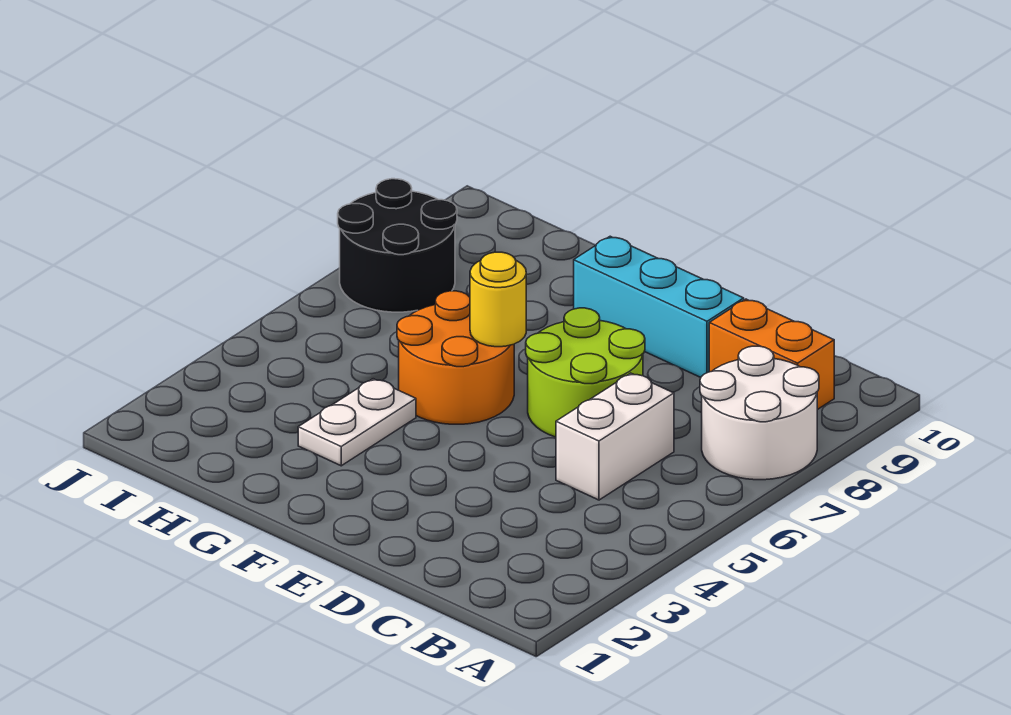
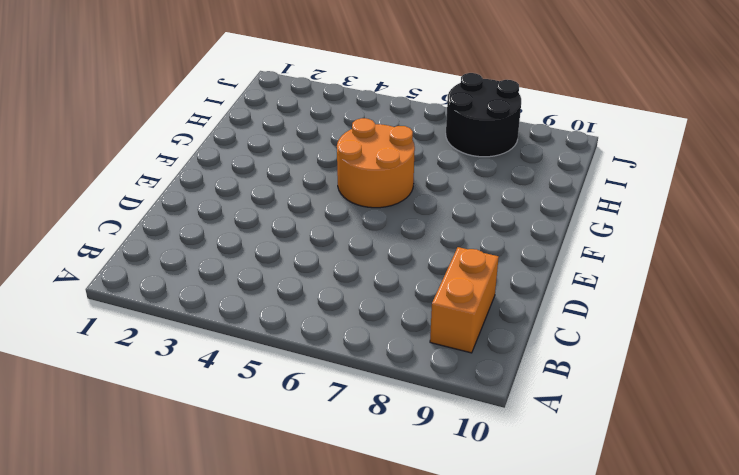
none -> white 2x2 round brick [700,346,819,480]
none -> white 1x2 brick [556,373,674,500]

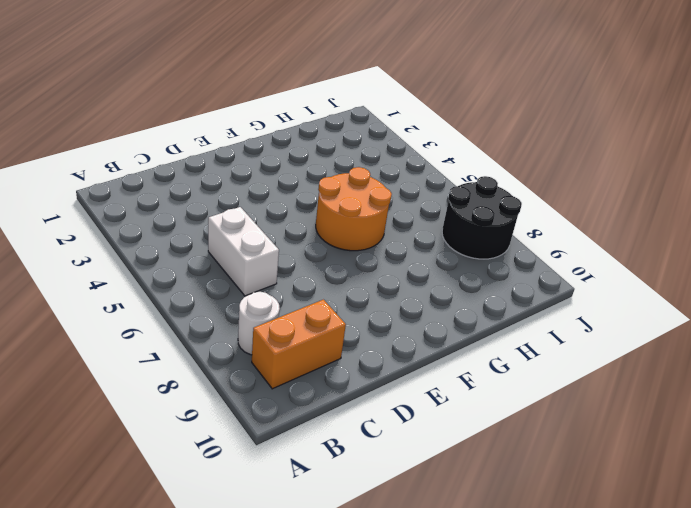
white 1x1 round brick [238,292,280,355] -> white 2x2 round brick [700,346,819,480]
none -> lime 2x2 round brick [526,308,645,437]
none -> cyan 1x3 brick [574,236,744,377]

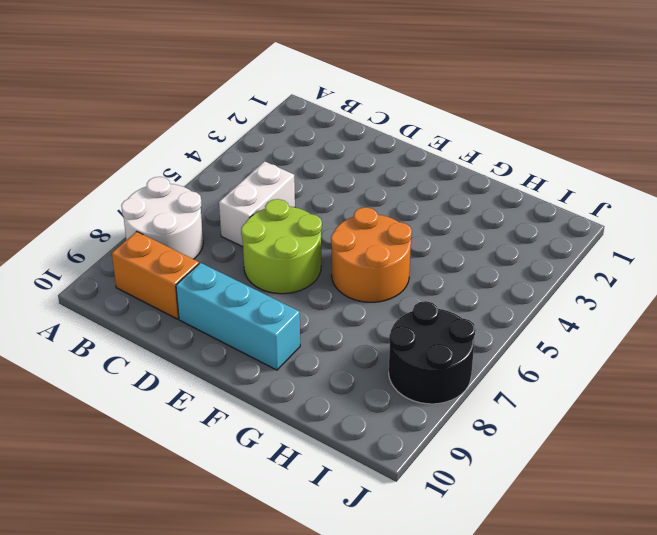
none -> white 1x2 plate [298,379,416,466]
none -> yellow 1x1 round brick [470,252,526,347]

